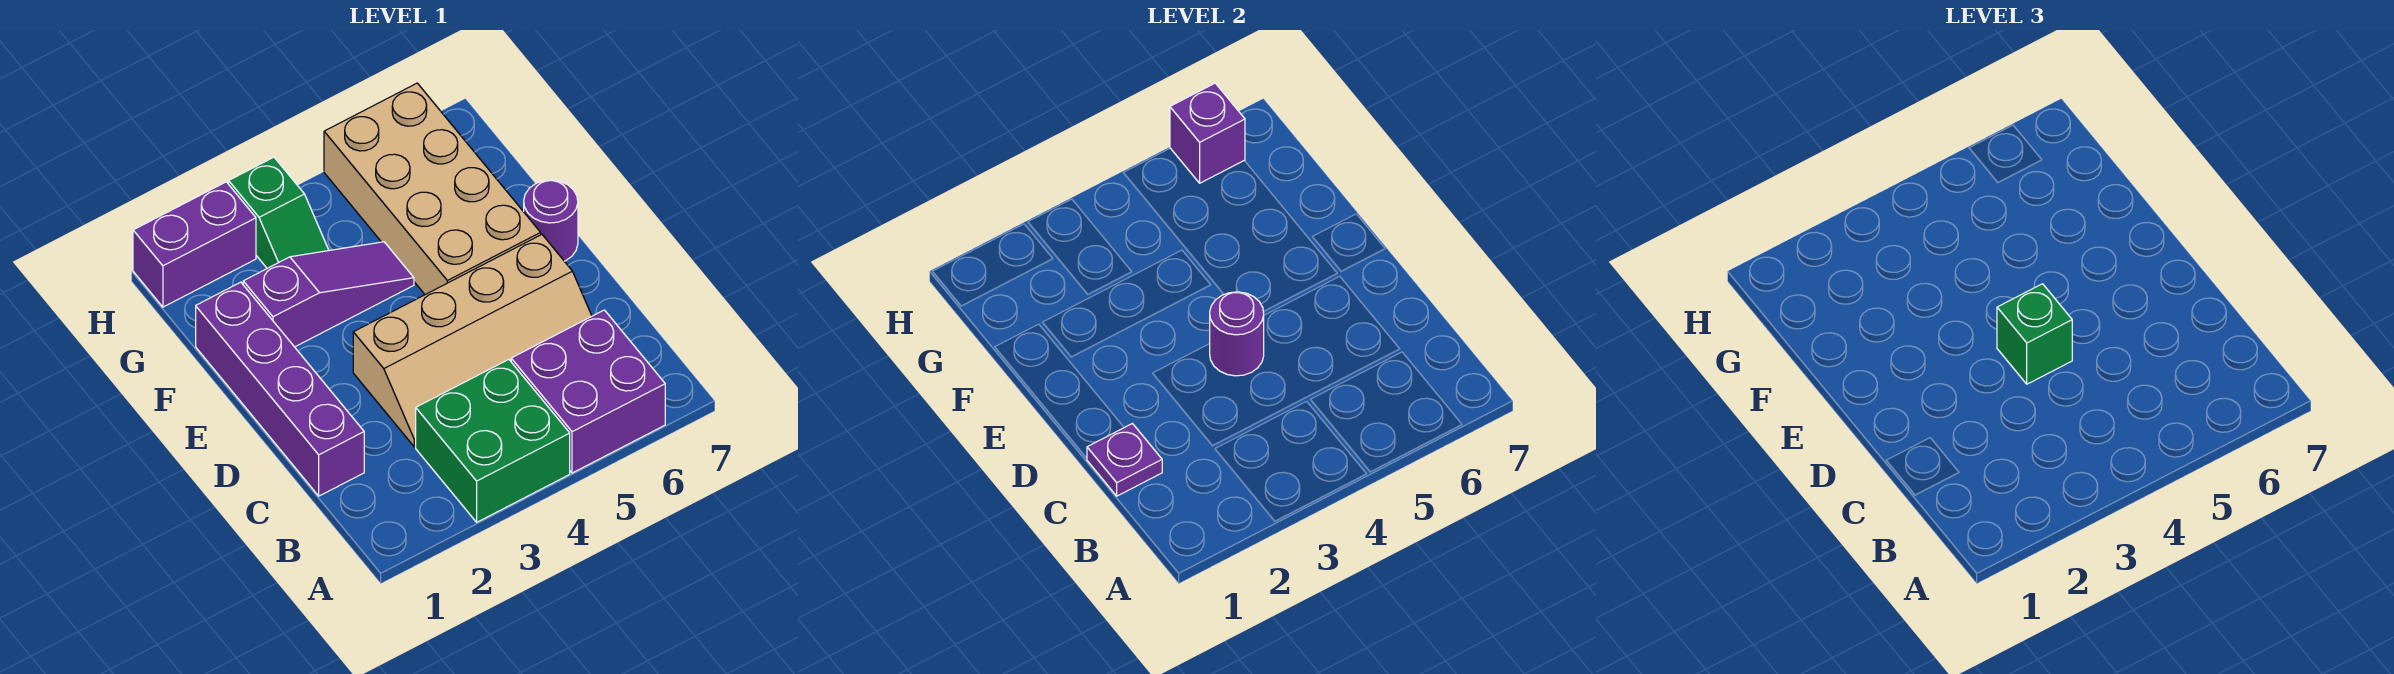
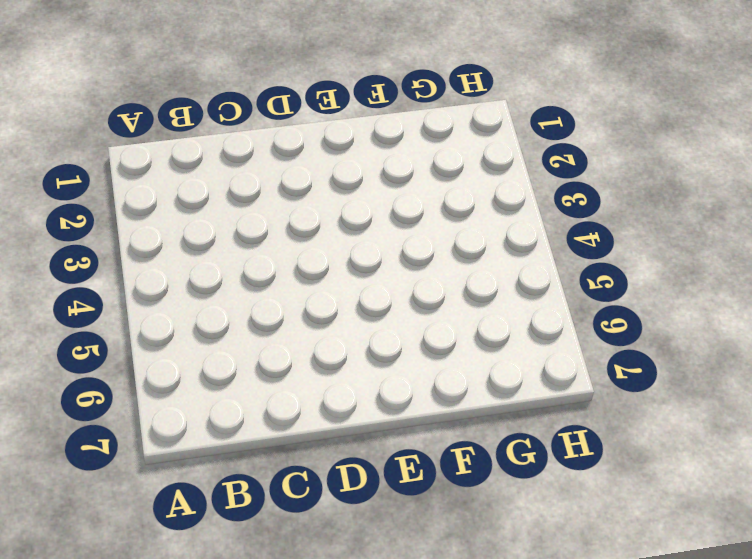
none -> green 2x2 brick [416,359,570,522]
none -> purple 2x2 brick [511,310,665,473]
none -> purple 1x4 brick [196,282,364,496]

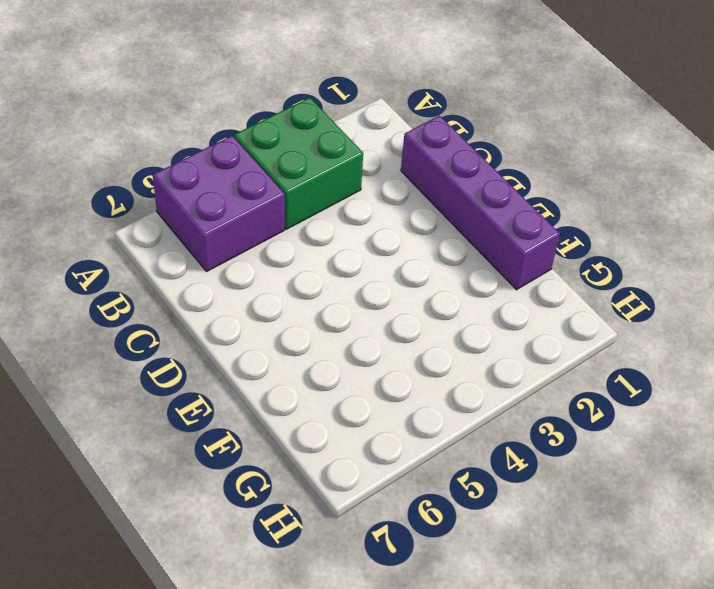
none -> tan 2x4 slope [353,235,592,447]
none -> tan 2x4 brick [324,83,541,295]
none -> purple 1x1 round brick [523,180,578,261]

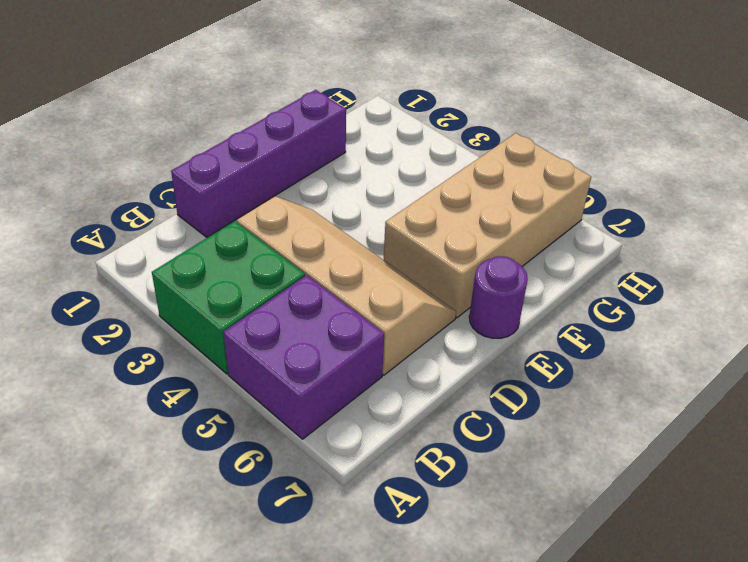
tan 2x4 slope [237,196,456,375] -> tan 2x4 slope turned to [353,235,592,447]
none -> purple 1x3 slope [243,242,414,347]
none -> green 1x2 slope [229,157,329,268]
none -> purple 1x2 brick [133,182,256,307]

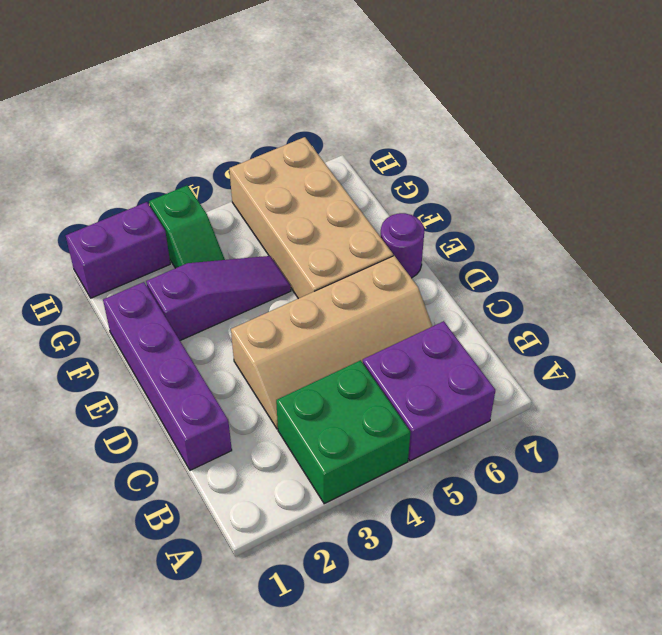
none -> purple 1x1 plate [1087,424,1162,496]
none -> purple 1x1 round brick [1210,292,1264,376]
none -> purple 1x1 brick [1170,83,1245,183]

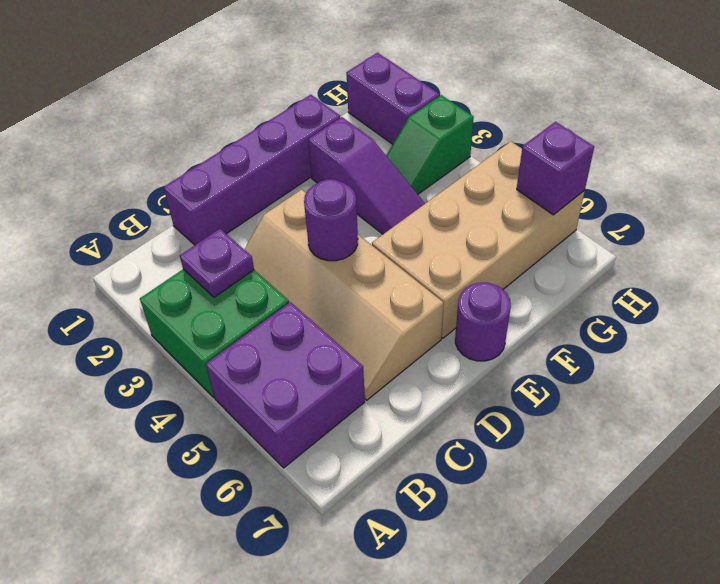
purple 1x1 plate [180,229,254,297] -> purple 1x1 plate moved to [1087,424,1162,496]
none -> green 1x1 brick [1997,284,2072,384]

